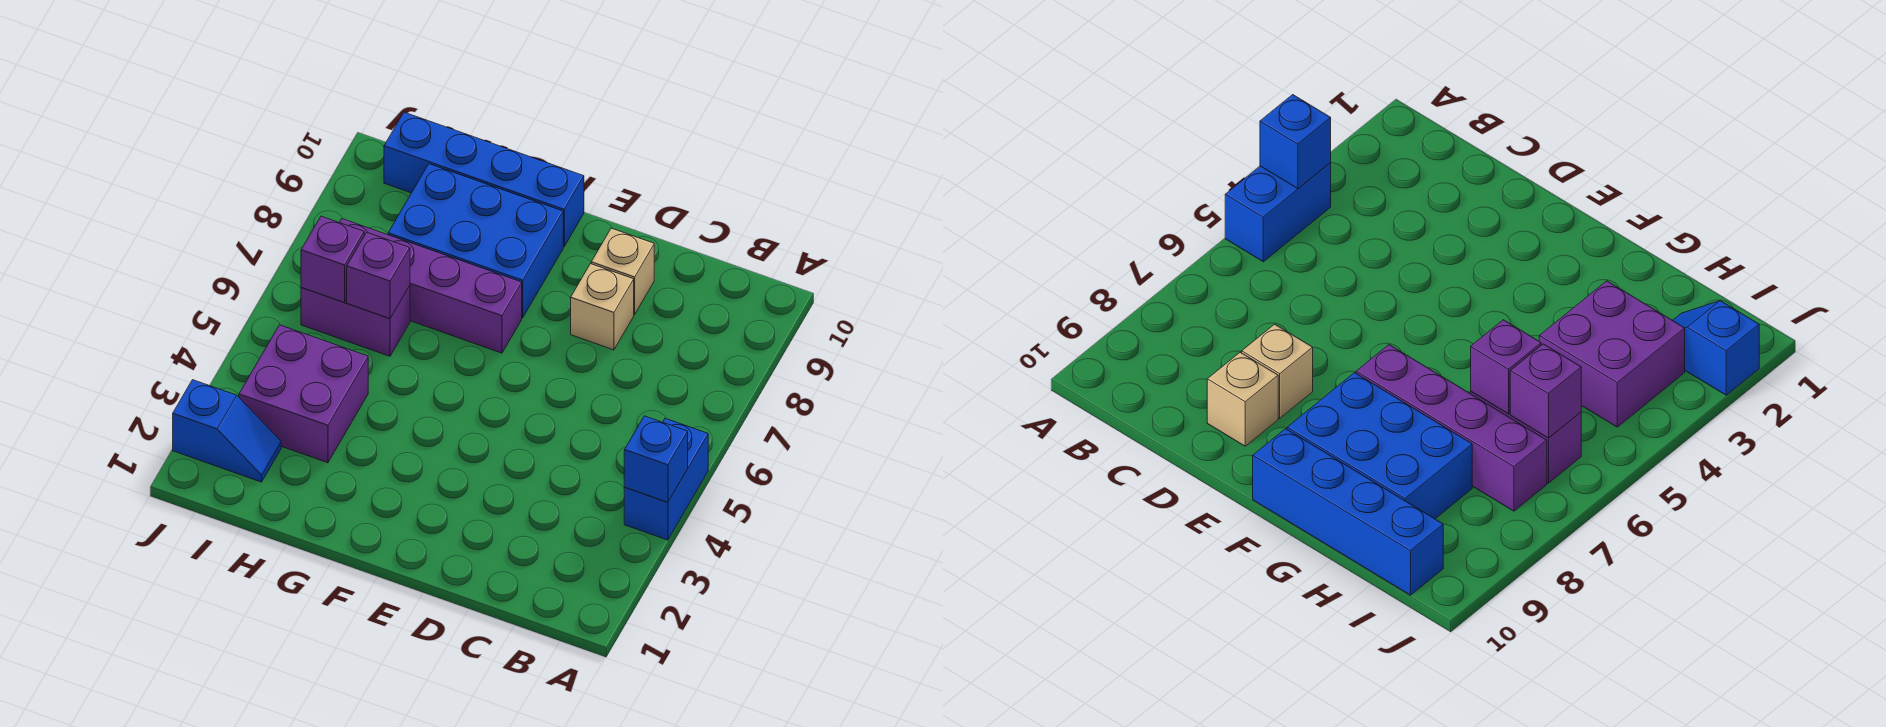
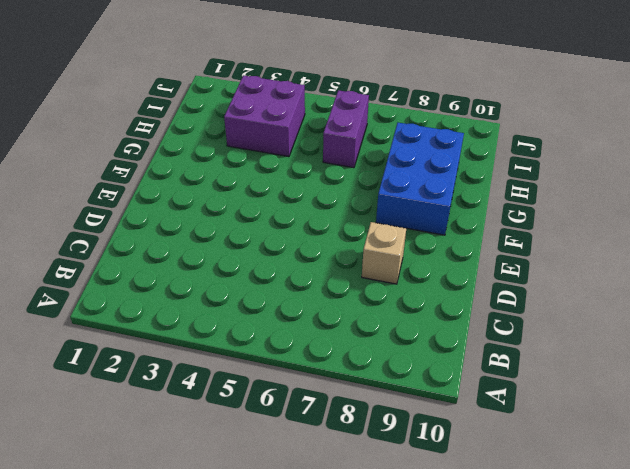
none -> blue 1x2 brick [624,418,708,540]
none -> tan 1x1 brick [591,228,654,314]
none -> purple 1x4 brick [339,219,522,353]

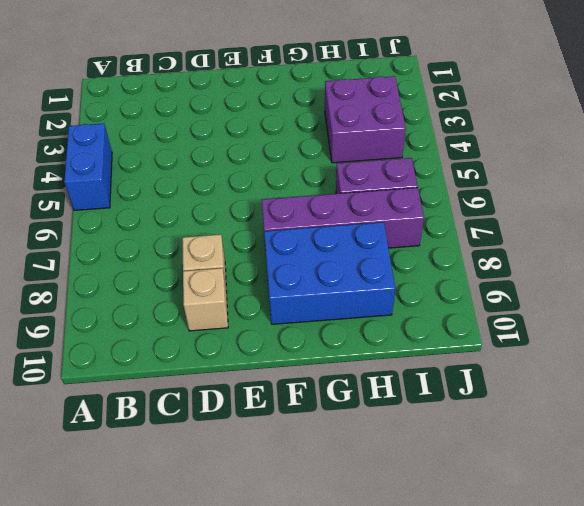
none -> blue 1x4 brick [384,112,584,247]
none -> blue 1x2 slope [173,380,281,482]
none -> blue 1x1 brick [624,416,688,502]

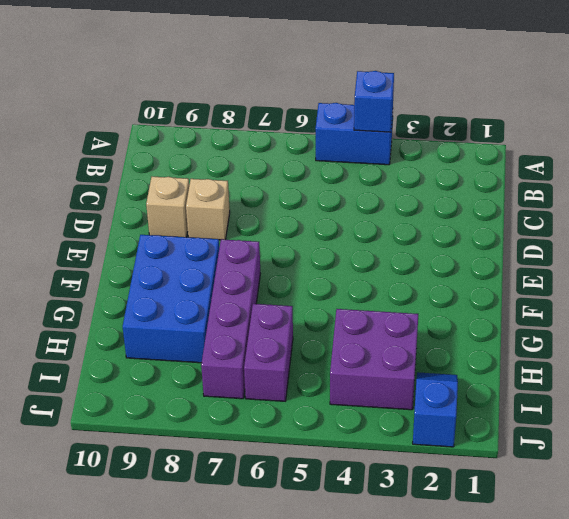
none -> blue 1x4 brick [384,112,584,247]
none -> purple 1x1 brick [347,232,410,318]
none -> purple 1x1 brick [301,216,364,302]

